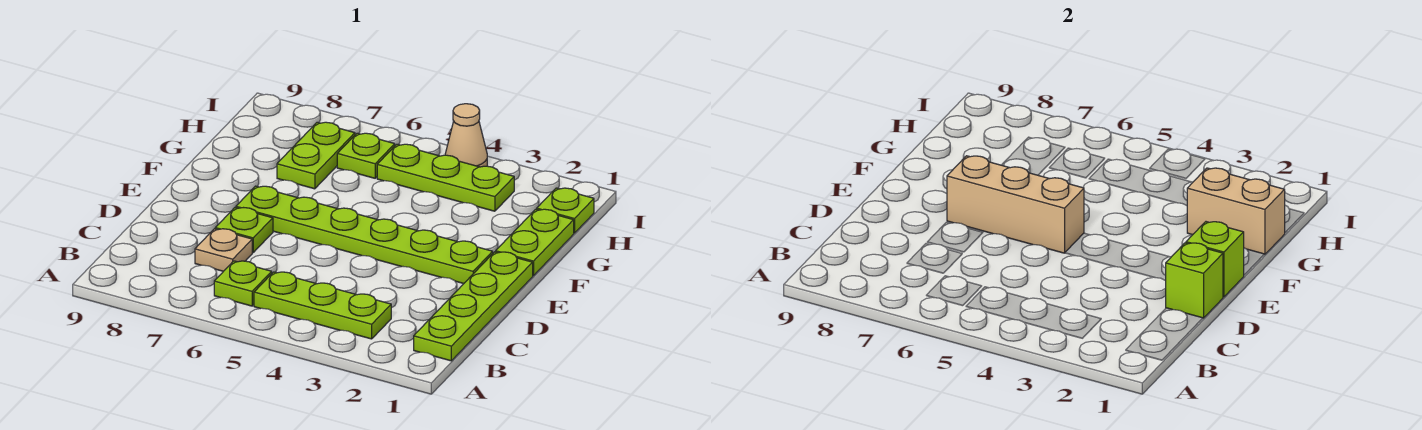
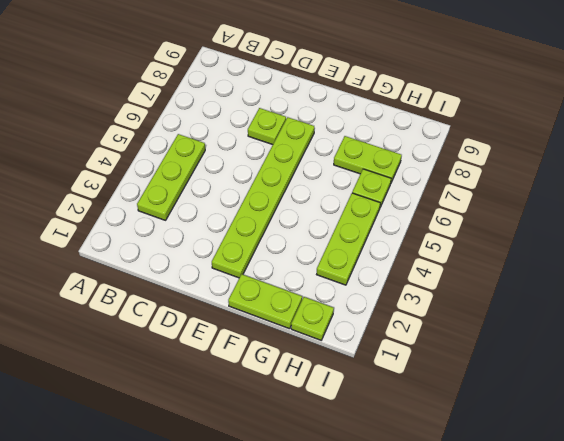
none -> lime 1x4 plate [414,252,533,361]
none -> lime 1x1 plate [214,261,272,306]
none -> tan 1x1 plate [195,229,252,271]

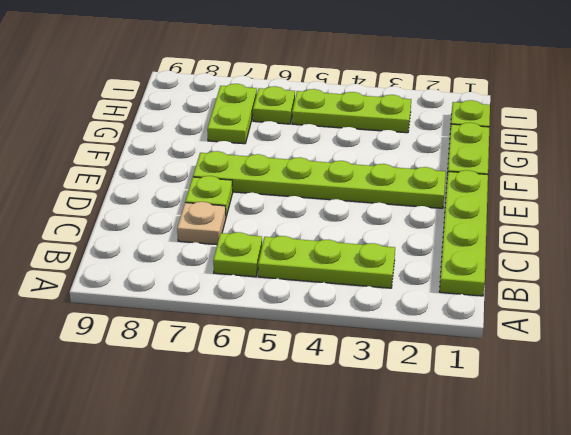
none -> tan 1x1 cone [445,104,487,167]
none -> lime 1x1 brick [1165,243,1223,318]
none -> lime 1x1 brick [1186,222,1244,297]

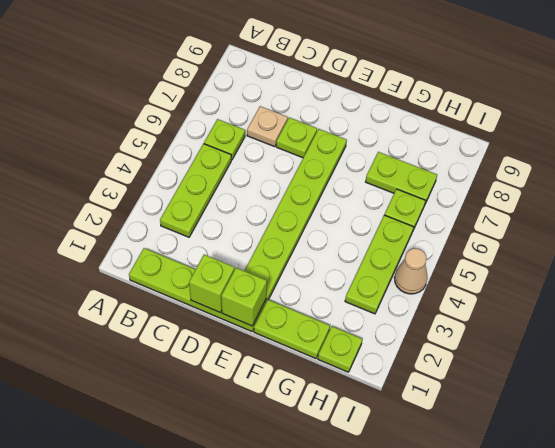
none -> tan 1x3 brick [947,156,1084,253]
none -> tan 1x2 brick [1187,168,1285,254]

